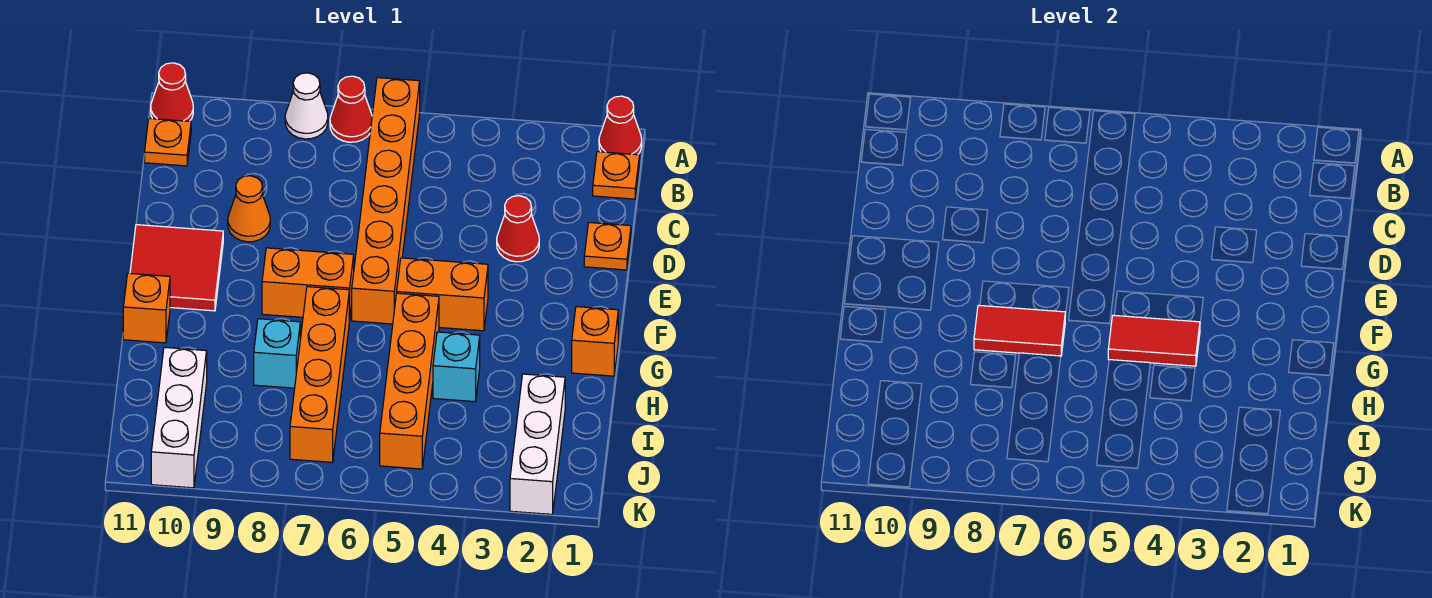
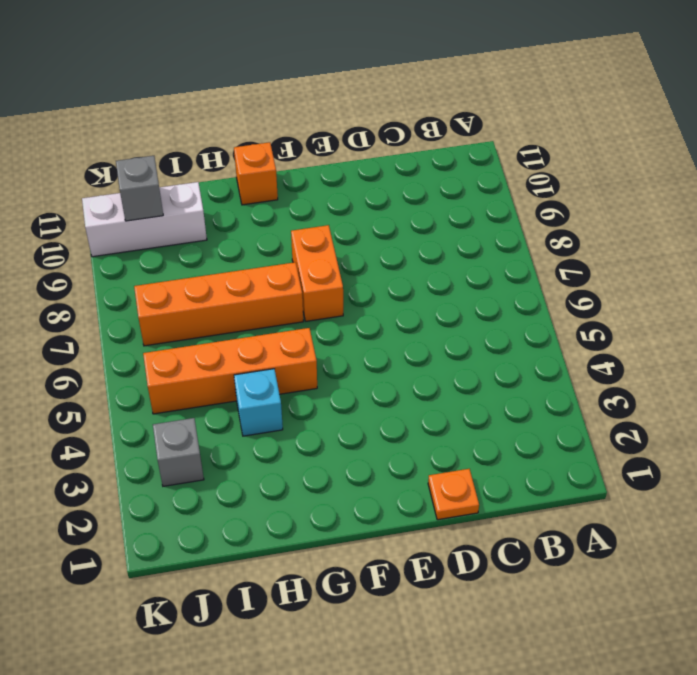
grey 1x1 brick [153,418,204,486] -> none
grey 1x1 brick [116,156,163,221] -> none
none -> red 1x1 cone [599,96,642,155]
none -> orange 1x6 brick [352,78,420,324]
none -> red 1x1 cone [330,76,372,142]

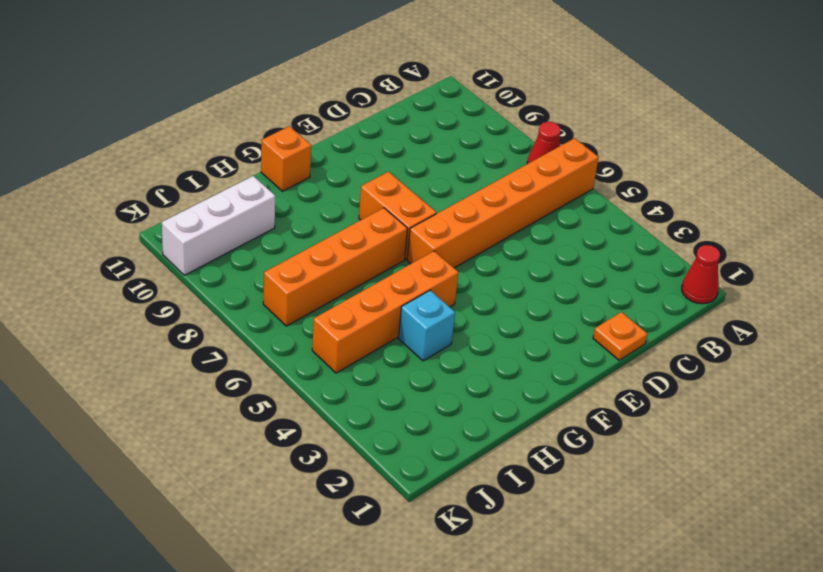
none -> white 1x1 cone [285,73,328,139]
none -> red 1x1 cone [151,63,193,121]
none -> orange 1x1 plate [593,152,640,199]

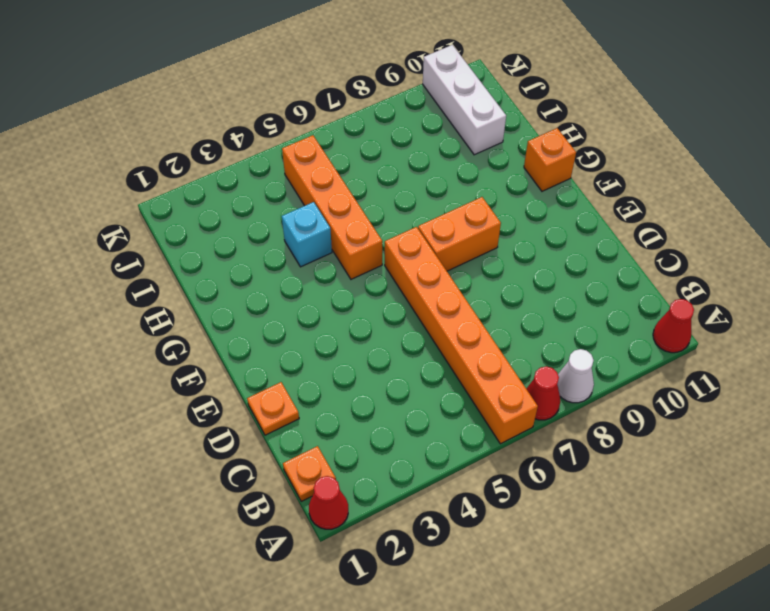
none -> orange 1x1 plate [145,118,191,166]
none -> red 1x1 cone [497,196,539,262]
none -> orange 1x1 cone [228,176,270,242]

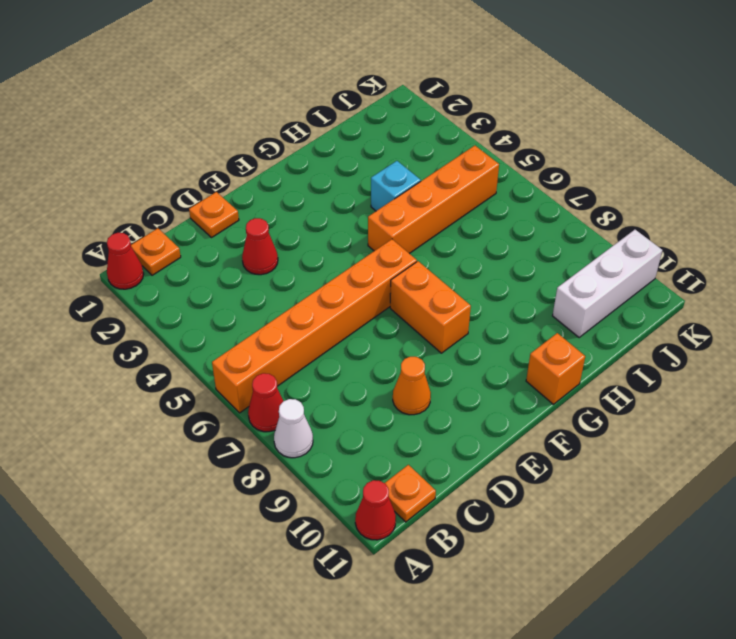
none -> red 2x2 tile [130,225,223,311]
none -> orange 1x2 brick [397,258,488,331]
none -> orange 1x1 brick [572,307,618,376]

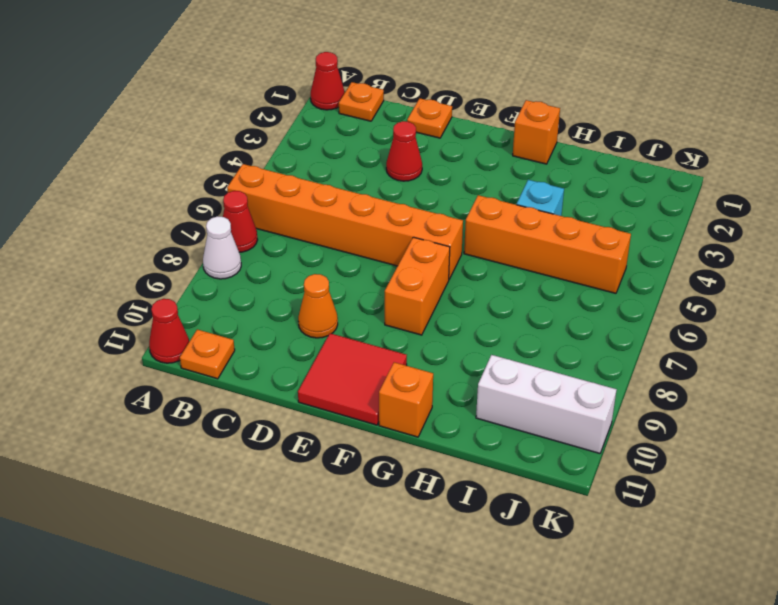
none -> orange 1x2 brick [397,258,488,331]
none -> orange 1x4 brick [290,287,349,462]
none -> cyan 1x1 brick [254,319,300,388]

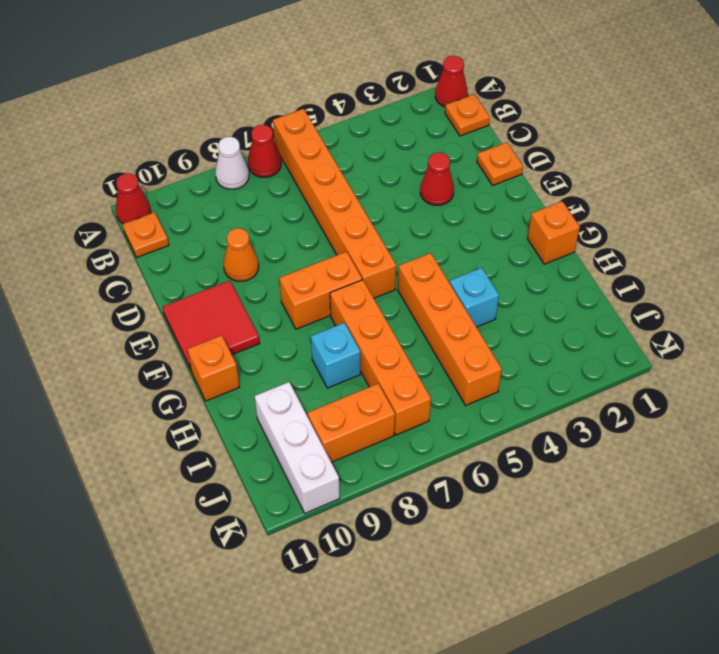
orange 1x2 brick [308,384,395,462] -> orange 1x2 brick moved to [397,258,488,331]
none -> white 1x3 brick [510,374,565,514]
none -> red 1x2 tile [1108,315,1200,366]
none -> red 1x2 tile [974,305,1065,356]

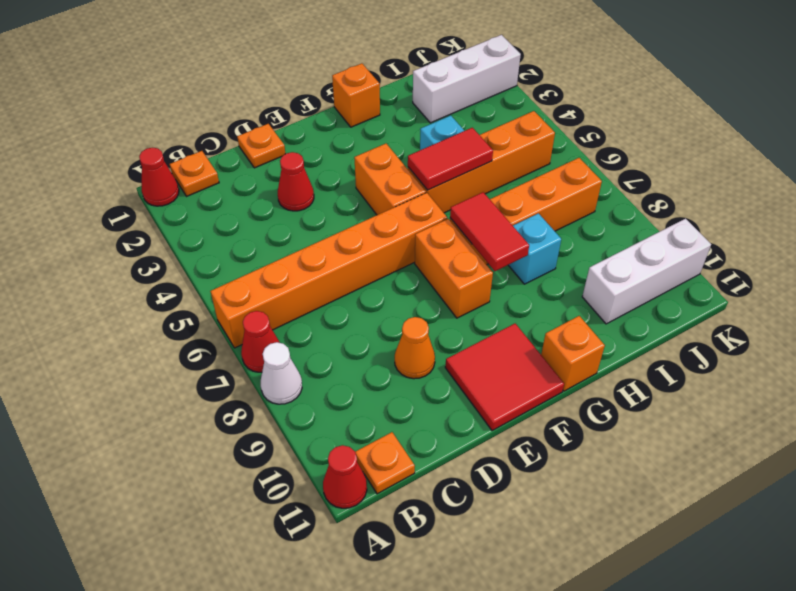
red 1x2 tile [408,128,493,190] -> red 1x2 tile turned to [1108,315,1200,366]

